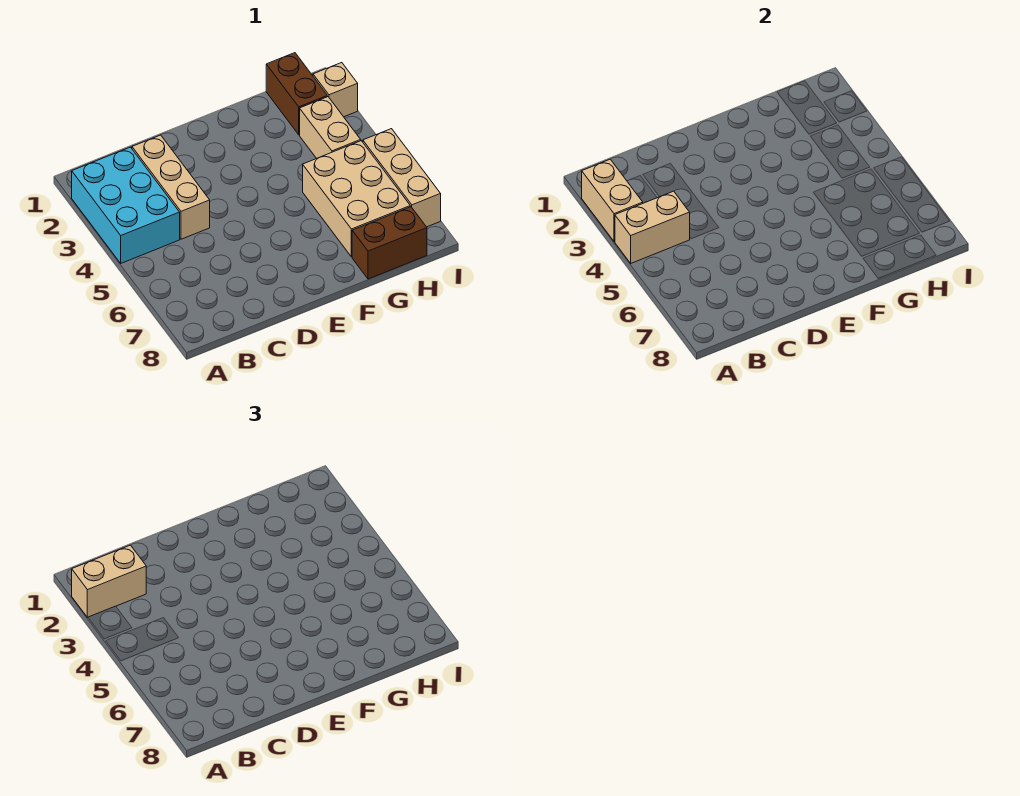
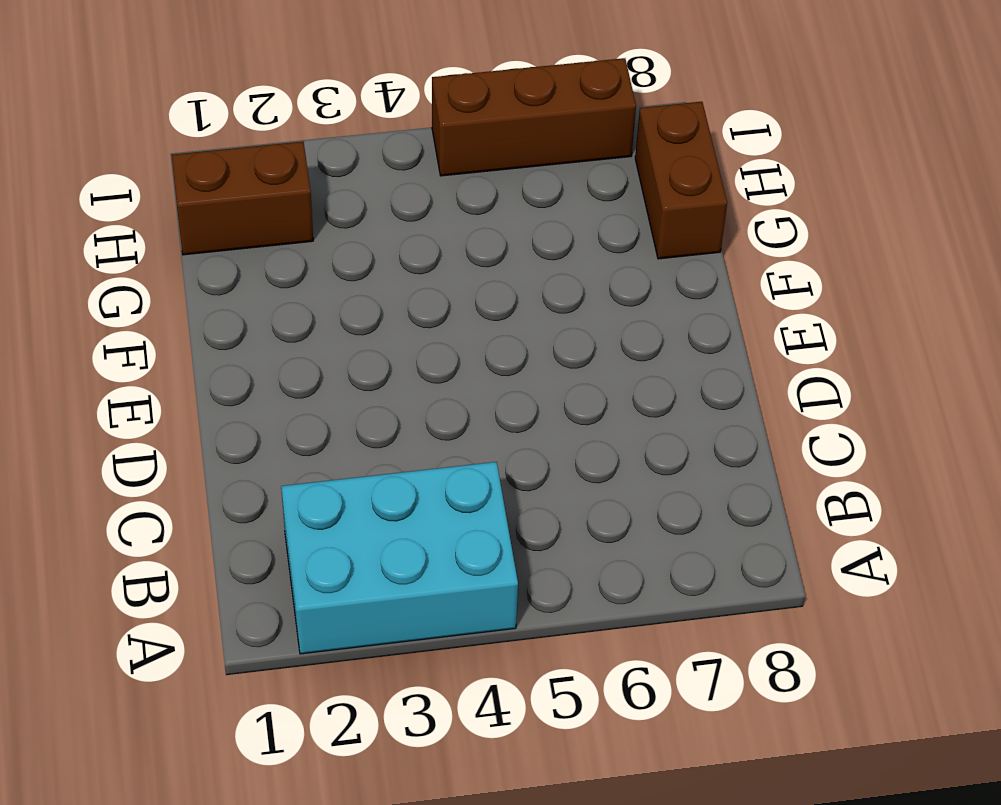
brown 1x3 brick [432,58,636,176] -> tan 1x3 brick [363,129,441,227]
none -> tan 1x3 brick [132,135,210,239]
none -> tan 2x3 brick [303,141,410,257]

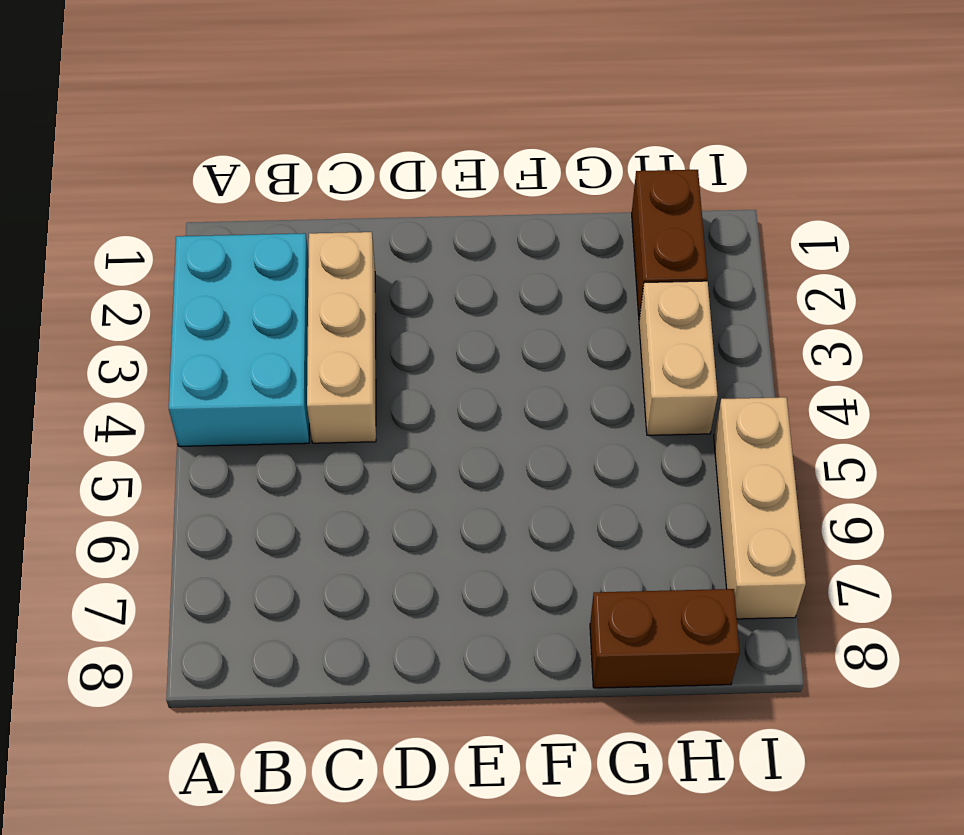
none -> tan 2x3 brick [303,141,410,257]
none -> tan 1x1 brick [313,63,358,117]

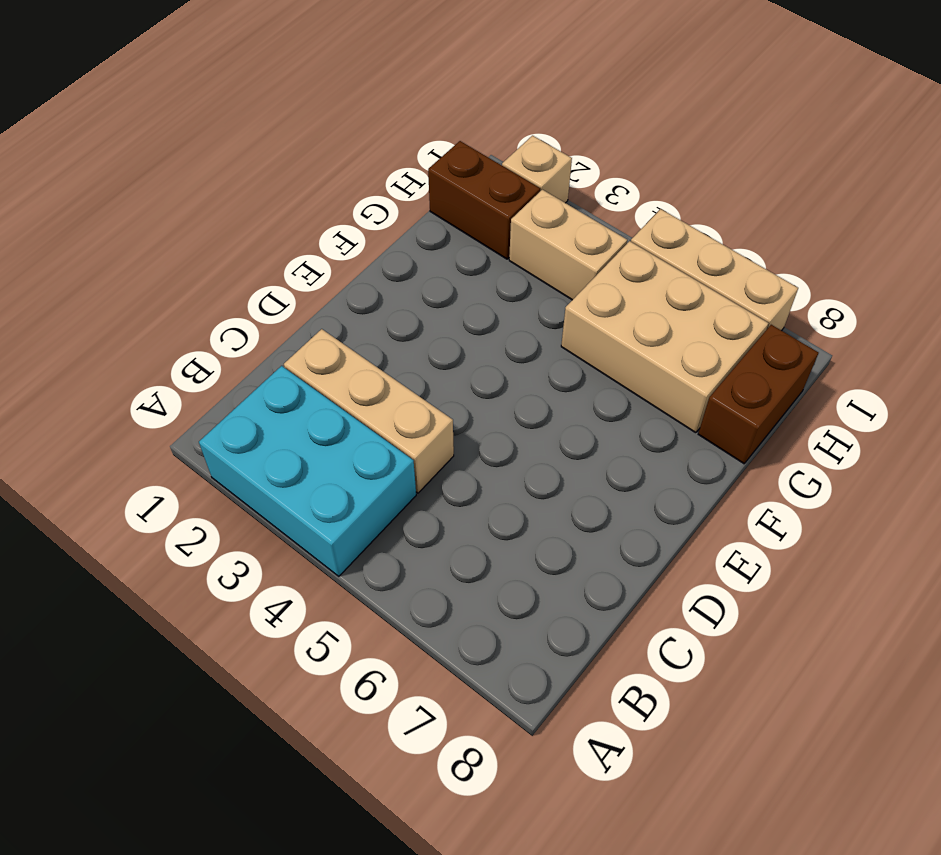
none -> tan 1x2 brick [582,159,643,241]
none -> tan 1x2 brick [615,191,690,263]

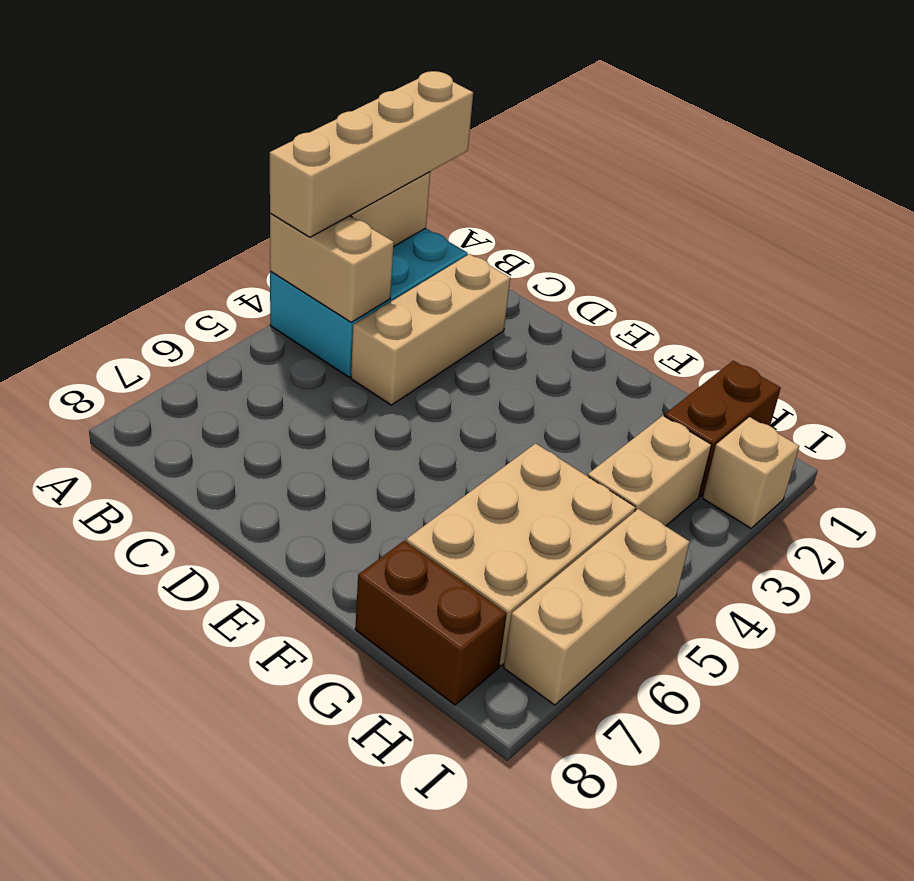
tan 1x4 brick [270,71,473,237] -> tan 1x2 brick [72,545,146,617]

